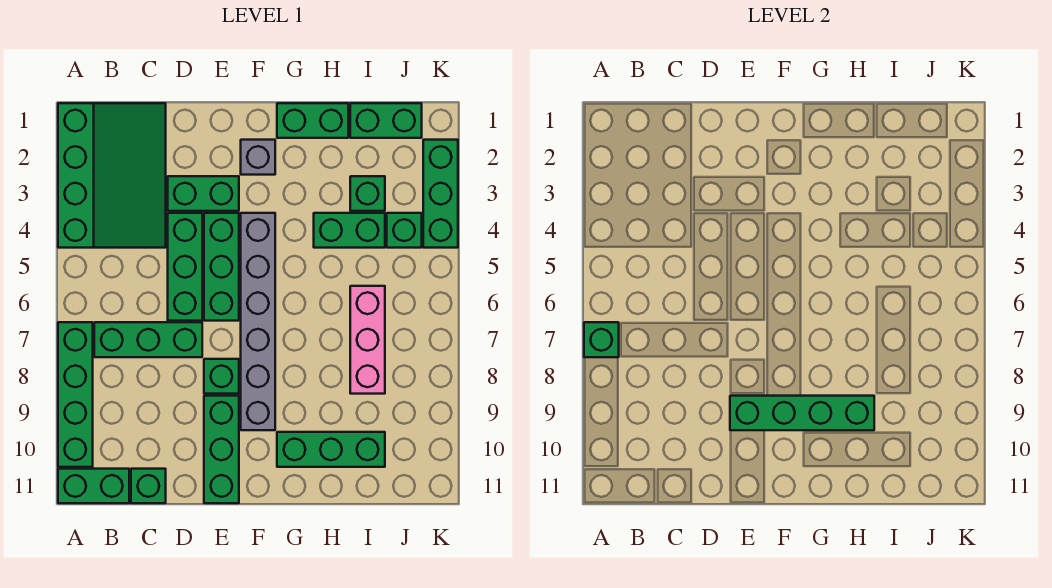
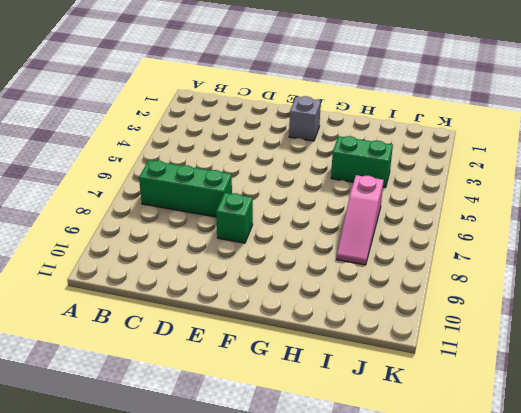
pink 1x3 slope [337,175,384,265] -> pink 1x3 brick [350,286,385,394]
none -> green 3x4 slope [58,103,166,248]
none -> green 1x4 brick [58,322,93,467]
none -> green 1x2 brick [58,469,129,503]

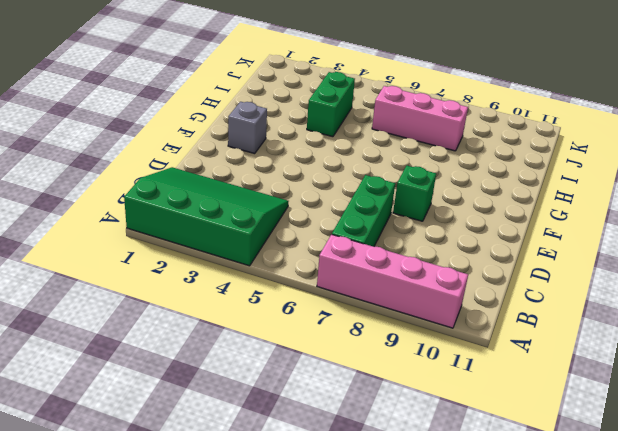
pink 1x4 brick [317,234,468,328] -> green 1x4 brick [58,322,93,467]
none -> green 1x2 brick [58,469,129,503]
none -> green 1x1 brick [131,469,166,503]
none -> green 1x2 brick [168,176,239,211]

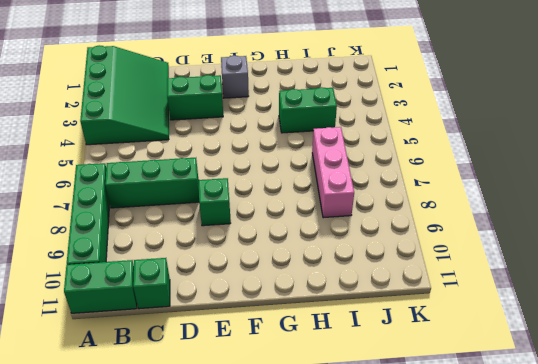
none -> green 1x3 brick [168,213,202,321]
none -> green 1x3 brick [204,213,239,321]
none -> green 1x3 brick [204,396,239,503]

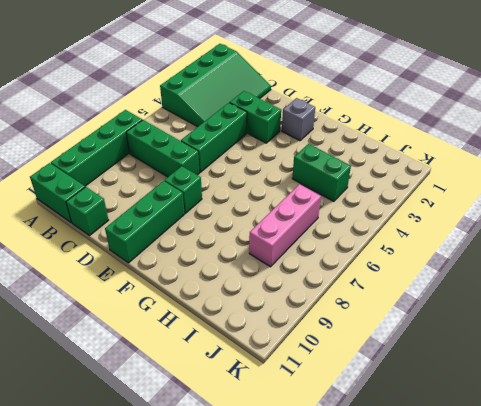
none -> green 1x3 brick [204,213,239,321]
none -> grey 1x6 brick [241,213,275,430]
none -> green 1x2 brick [277,103,348,138]

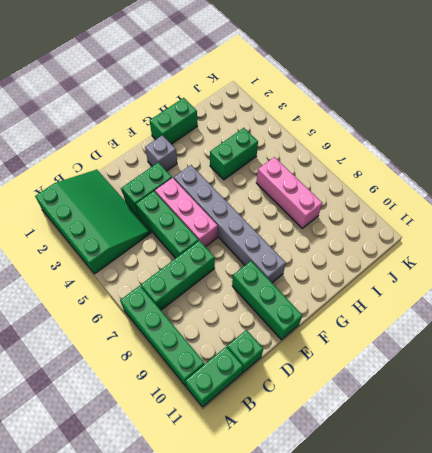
pink 1x3 brick [155,178,218,247] -> green 1x3 brick [204,213,239,321]
none -> green 1x1 brick [204,359,239,394]
none -> green 1x3 brick [277,432,385,467]
none -> green 1x2 brick [350,103,422,138]

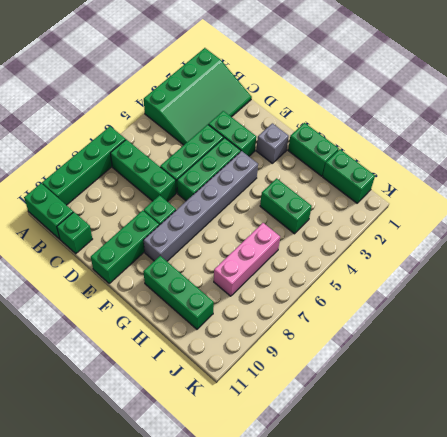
none -> green 1x1 brick [350,176,385,211]
none -> green 1x1 brick [387,213,422,248]
none -> green 1x3 brick [423,140,458,248]

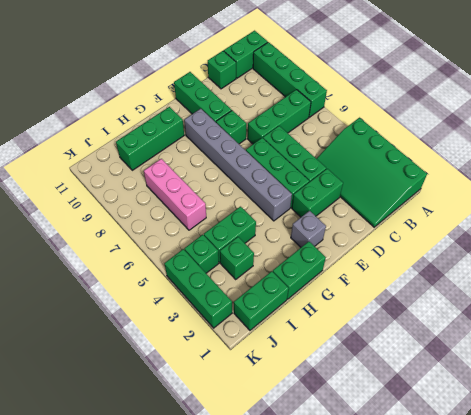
none -> green 1x1 brick [584,322,619,357]
none -> green 1x4 brick [730,396,874,430]

